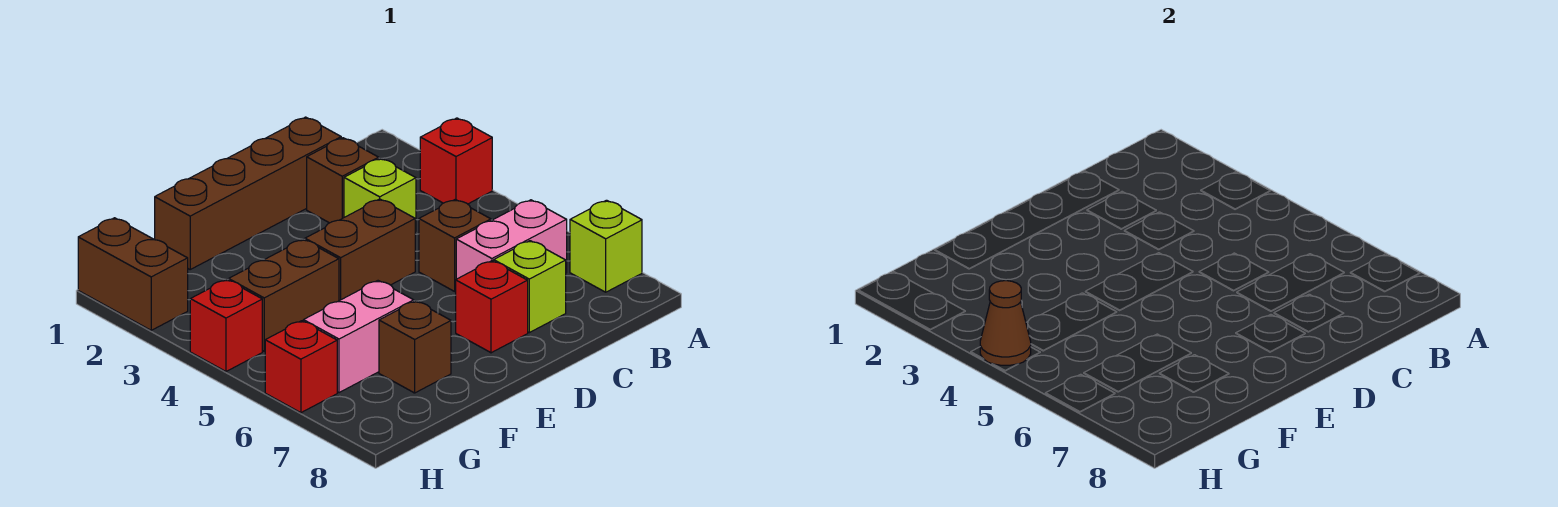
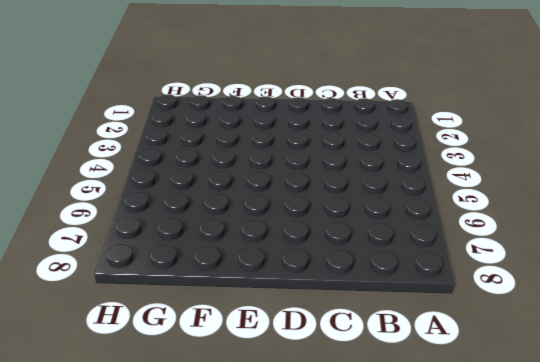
none -> red 1x1 brick [420,118,492,204]
none -> lime 1x1 brick [570,200,642,292]
none -> pink 1x2 brick [456,200,567,279]

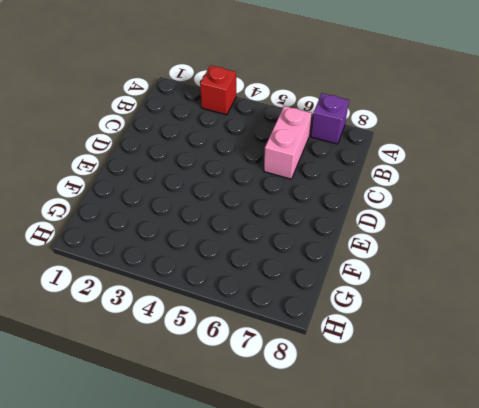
purple 1x1 brick [311,93,349,144] -> lime 1x1 brick [570,200,642,292]
none -> brown 1x4 brick [155,117,341,269]
none -> brown 1x1 brick [307,138,379,223]
none -> lime 1x1 brick [344,158,416,232]

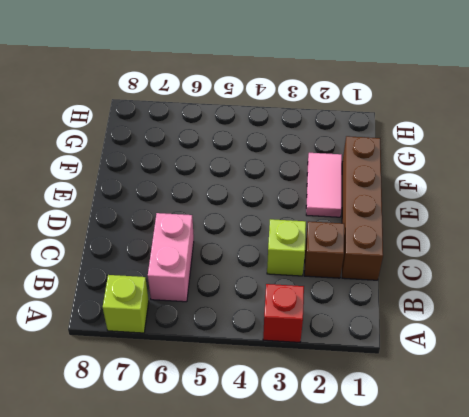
pink 1x2 tile [306,153,342,217] -> none
none -> brown 1x1 brick [419,199,491,291]
none -> lime 1x1 brick [494,241,566,333]
none -> brown 1x2 brick [305,199,415,301]

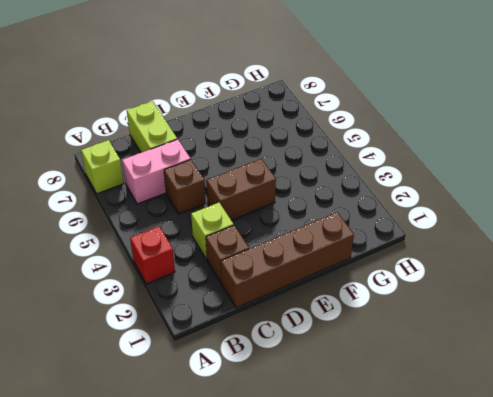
lime 1x2 brick [127,101,177,153] -> lime 1x1 brick [494,241,566,333]
none -> red 1x1 brick [456,261,528,353]
none -> brown 1x2 brick [229,239,339,351]
none -> pink 1x2 brick [303,281,414,393]

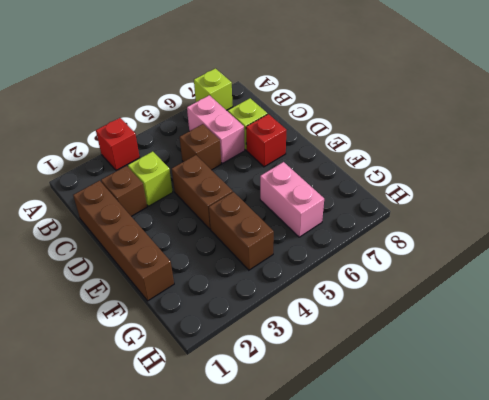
none -> brown 1x1 brick [379,301,451,393]
none -> brown 1x2 brick [78,218,188,330]
none -> red 1x1 brick [190,280,262,372]

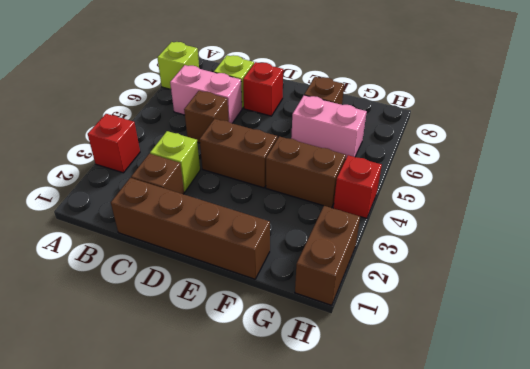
none -> red 1x1 brick [265,321,337,413]
none -> brown 1x1 cone [980,281,1031,365]

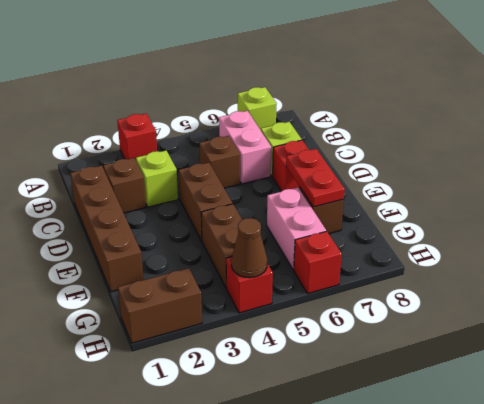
red 1x2 plate [286,149,345,207] -> none

